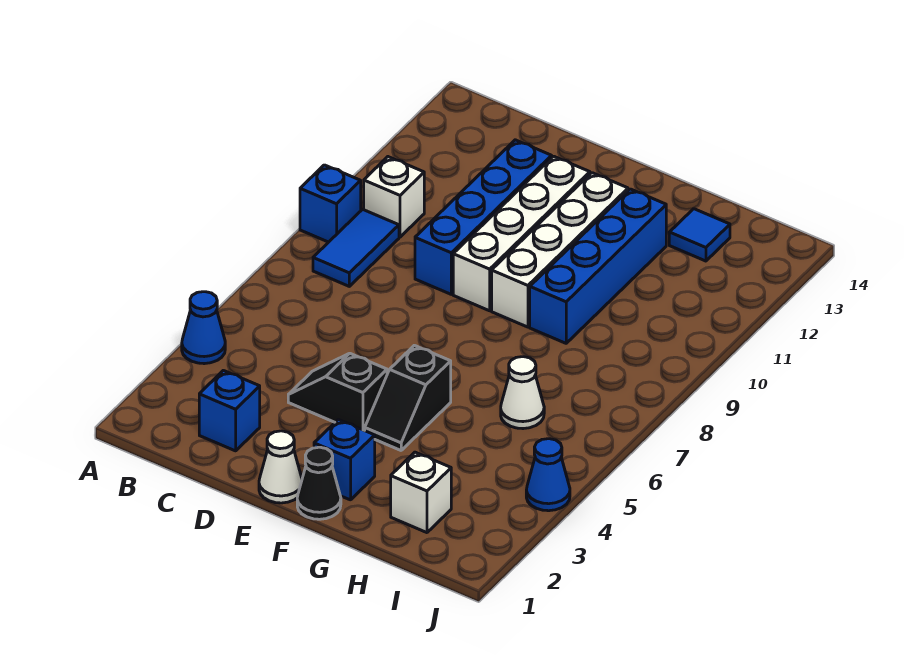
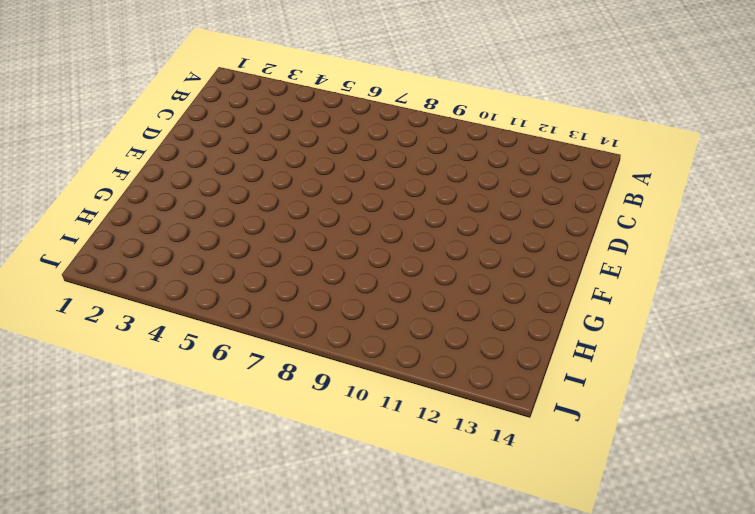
none -> blue 1x1 cone [182,292,225,364]
none -> blue 1x1 brick [300,165,361,242]
none -> blue 1x2 tile [313,209,399,286]

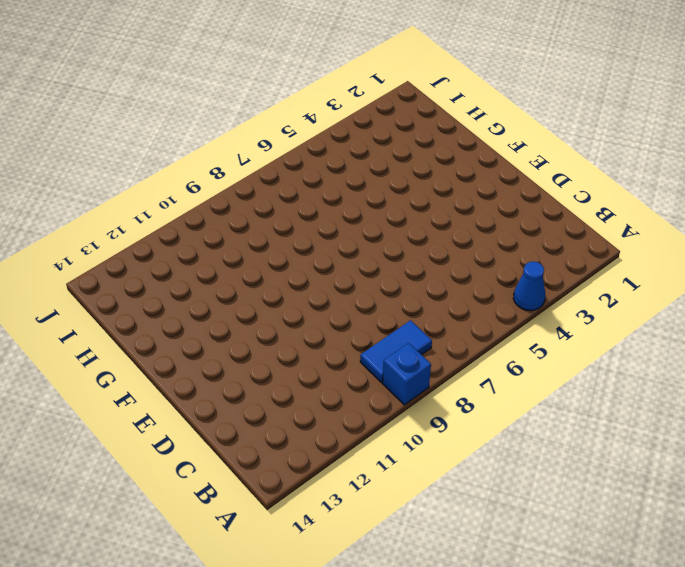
none -> white 1x1 brick [364,157,424,237]
none -> blue 1x1 brick [199,370,260,451]
none -> black 1x2 slope [288,353,387,430]

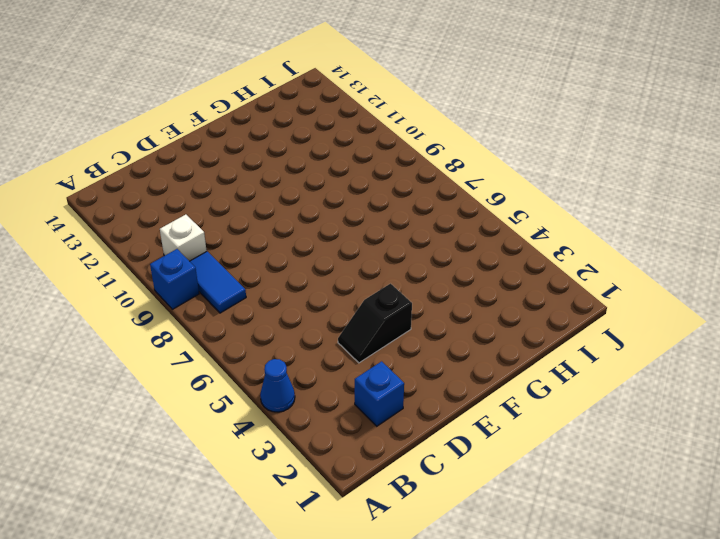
none -> blue 1x4 brick [415,140,552,294]
none -> white 1x1 cone [259,431,302,503]
none -> white 1x4 brick [453,156,590,311]

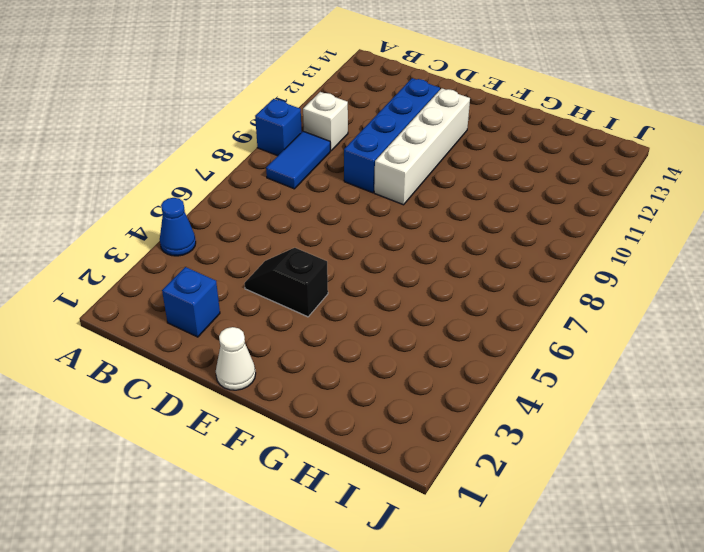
none -> black 1x1 cone [297,447,341,519]
none -> blue 1x1 brick [314,419,375,500]
none -> black 1x2 slope [365,345,451,450]

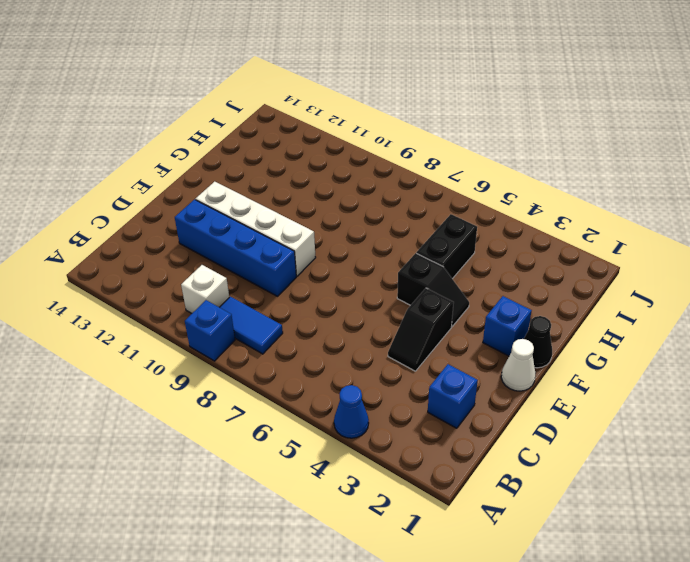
black 1x2 brick [416,214,477,279] -> none
none -> white 1x4 brick [492,173,628,327]
none -> blue 1x4 brick [530,189,666,343]
none -> white 1x1 brick [391,452,451,533]

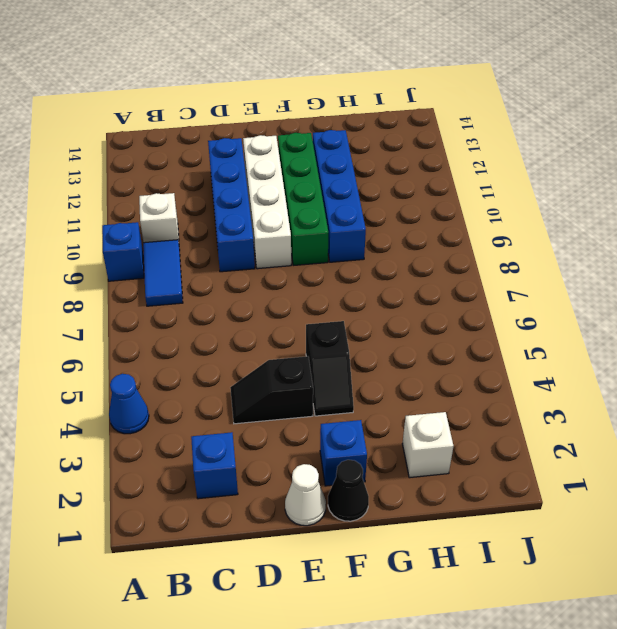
green 1x4 brick [278,133,328,265] -> white 1x4 brick [492,173,628,327]
none -> white 1x1 cone [501,357,544,429]
none -> blue 1x1 tile [669,209,730,261]
none -> blue 1x1 cone [526,439,570,511]

